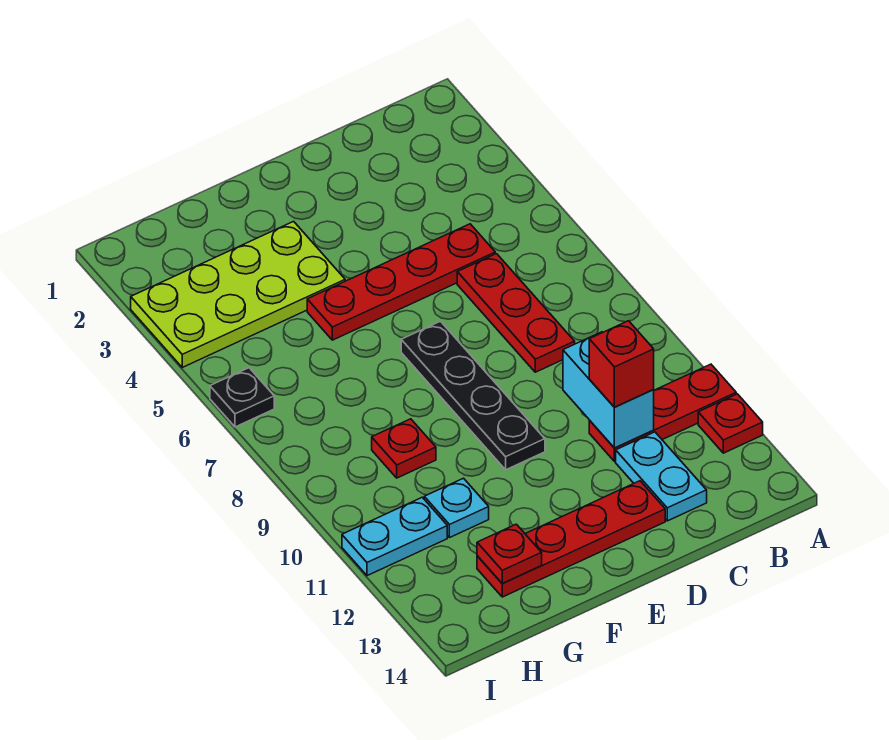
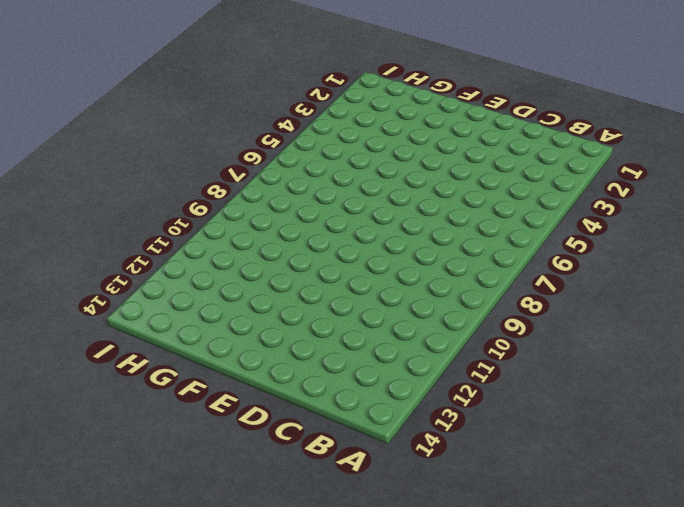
none -> red 1x3 plate [589,364,736,462]
none -> red 1x1 plate [698,394,763,453]
none -> red 1x4 plate [307,224,495,340]

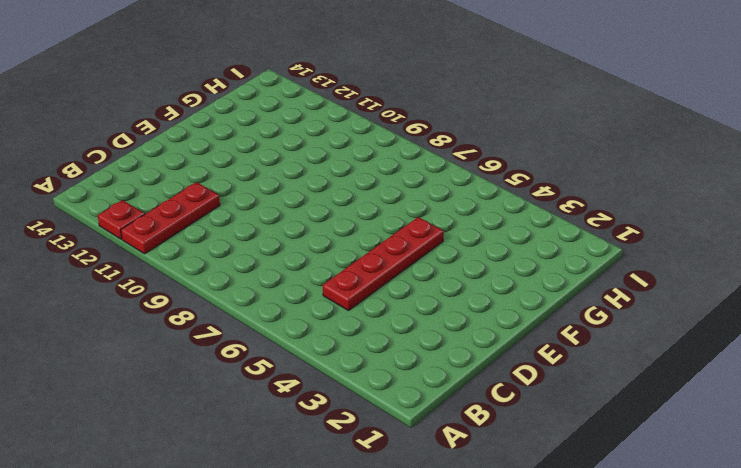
none -> red 1x3 plate [457,254,575,372]
none -> cyan 1x2 plate [616,432,707,521]
none -> red 1x4 plate [477,481,665,597]

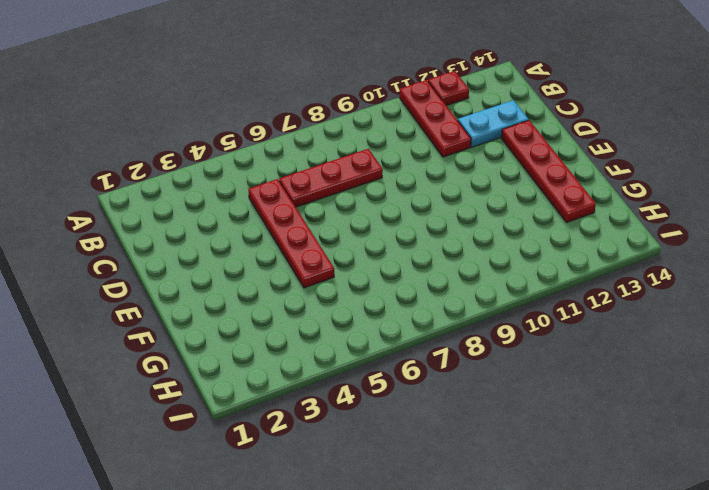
none -> black 1x4 plate [401,321,545,470]
none -> lime 2x4 plate [131,221,345,367]
none -> red 1x1 plate [372,419,436,478]

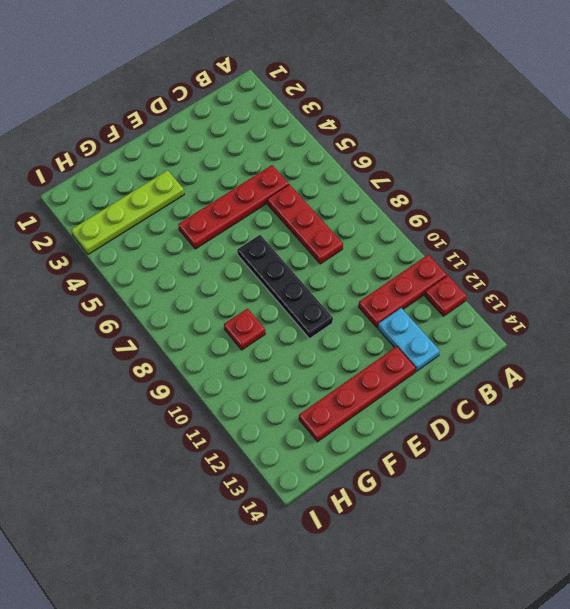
lime 1x4 plate [71,170,184,255] -> lime 2x4 plate [131,221,345,367]
none -> cyan 1x1 plate [424,478,489,538]
none -> cyan 1x2 plate [342,497,447,576]
none -> black 1x1 plate [210,368,274,427]

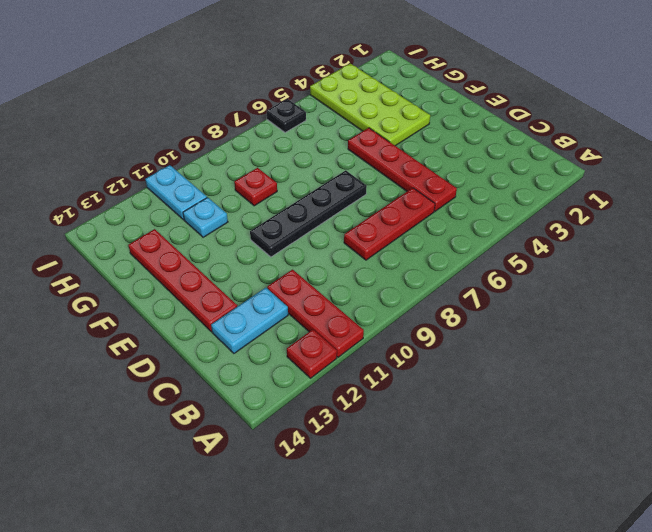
none -> cyan 1x2 brick [563,332,654,448]
none -> red 1x1 plate [477,524,542,584]
none -> red 1x1 brick [589,321,654,407]

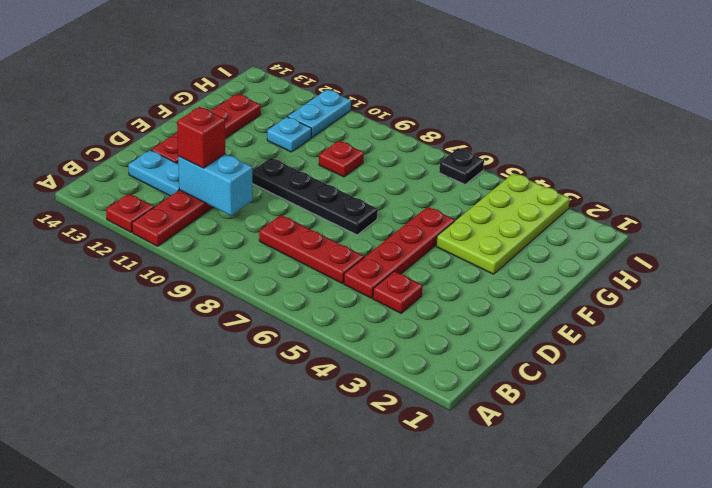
red 1x1 plate [373,271,422,313] -> red 1x1 plate moved to [477,524,542,584]

